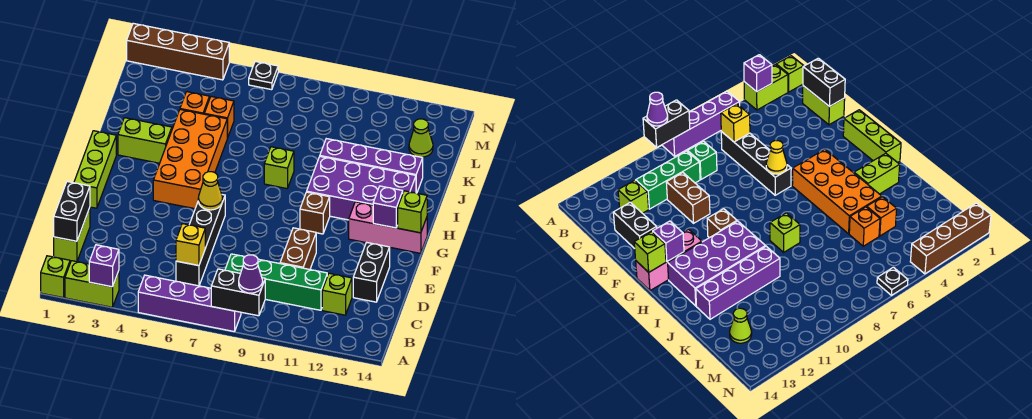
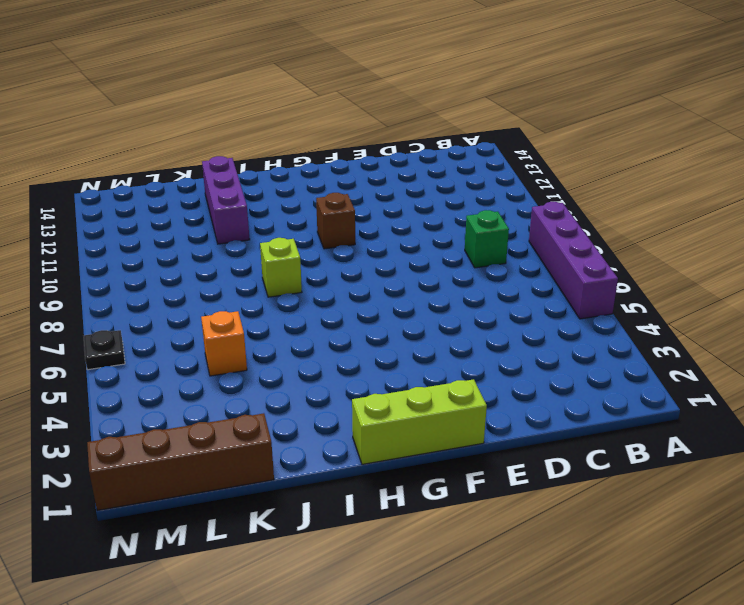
purple 1x3 brick [202,156,250,244] -> purple 1x4 brick [320,139,423,193]
brown 1x4 brick [87,413,274,511] -> brown 1x4 brick turned to [127,23,229,80]
none -> lime 1x1 brick [41,256,70,298]
none -> lime 1x2 brick [65,261,119,307]
none -> lime 1x2 brick [54,208,90,262]
none -> black 1x4 brick [176,195,225,286]

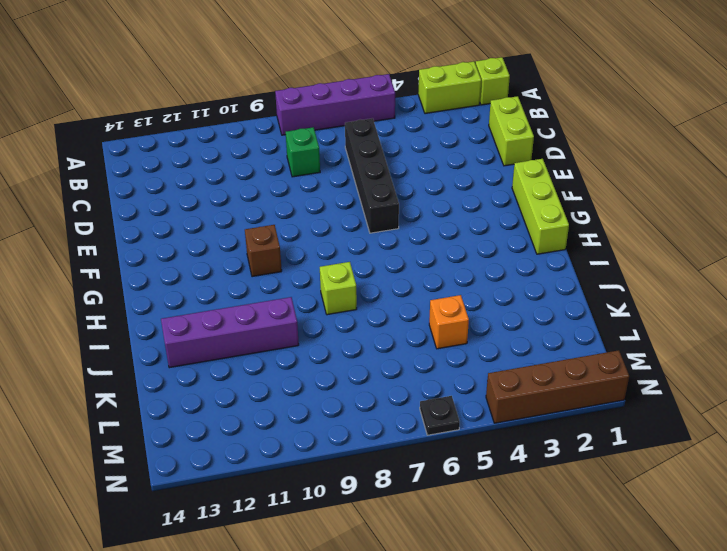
none -> green 1x3 brick [258,259,327,310]
none -> lime 1x1 brick [322,273,352,315]
none -> brown 1x2 brick [280,228,316,269]
none -> black 1x2 brick [353,242,390,302]

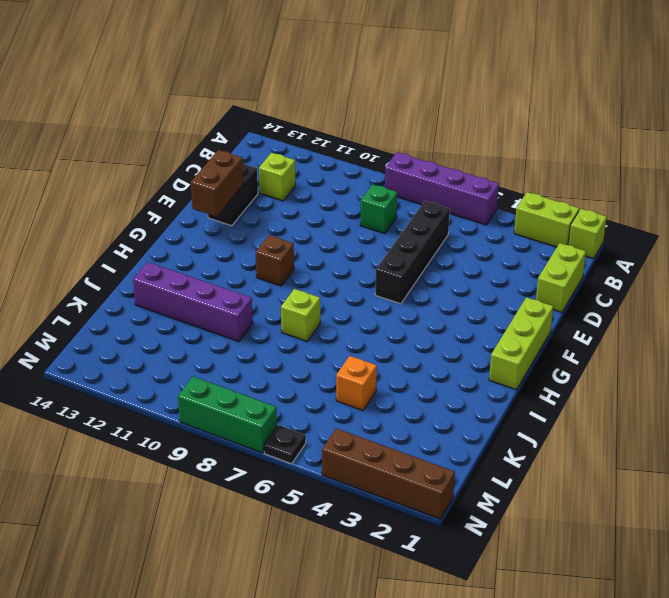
brown 1x2 brick [191,150,244,216] -> brown 1x2 brick moved to [280,228,316,269]
green 1x3 brick [178,377,277,453] -> green 1x3 brick moved to [258,259,327,310]
none -> orange 2x4 brick [153,110,227,209]
none -> pink 1x3 brick [349,202,427,253]
none -> purple 2x4 brick [307,156,416,220]
none -> lime 1x2 brick [118,118,172,163]

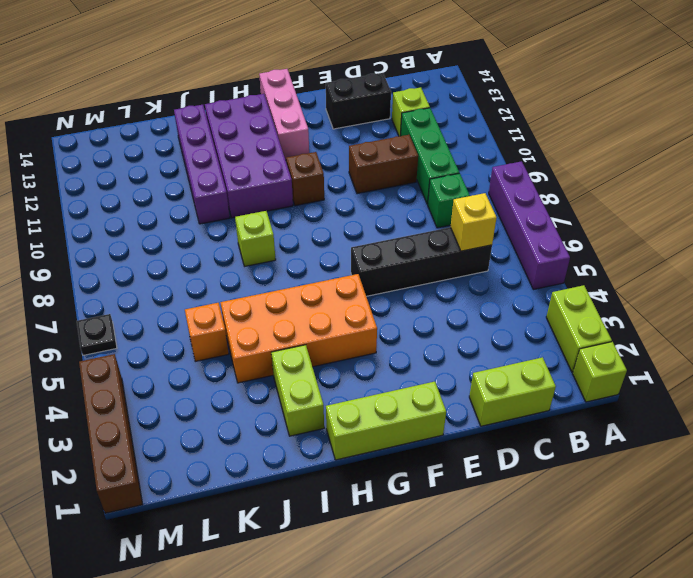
none -> orange 1x1 brick [180,92,209,114]
none -> lime 1x1 cone [409,119,433,157]
none -> purple 1x1 brick [89,245,119,287]
none -> black 1x2 brick [211,269,265,316]

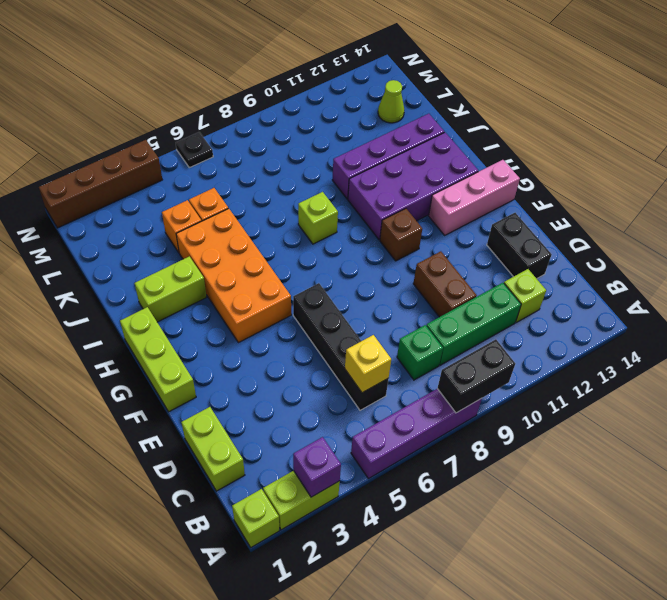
none -> black 1x2 brick [54,182,90,241]
none -> yellow 1x1 cone [198,172,222,210]
none -> purple 1x1 brick [373,186,403,228]
none -> lime 1x1 brick [398,191,427,233]

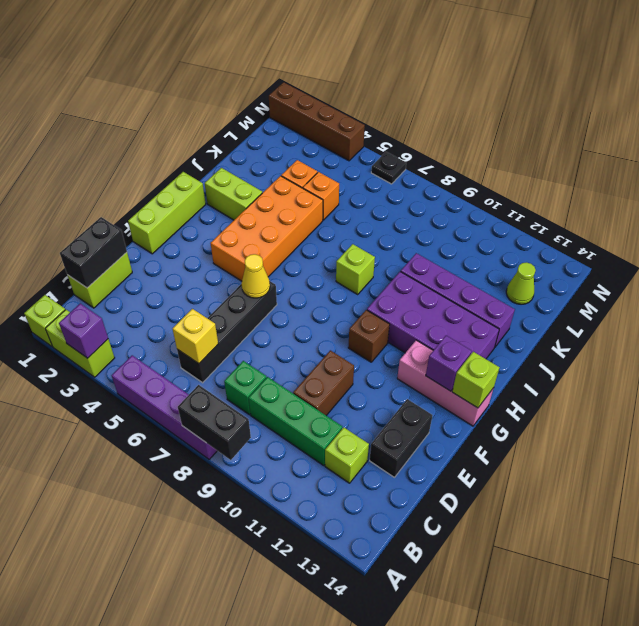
none -> purple 1x1 cone [239,255,263,293]

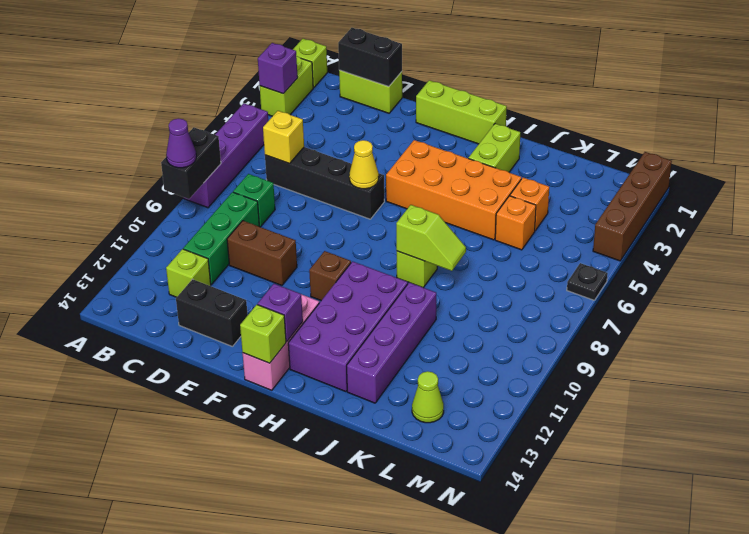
lime 1x2 slope [396,205,466,271] -> none

